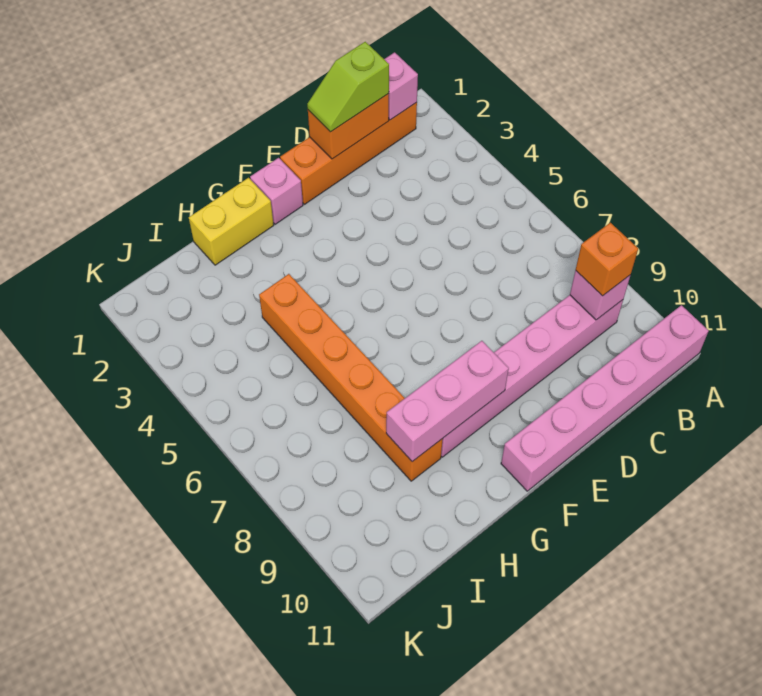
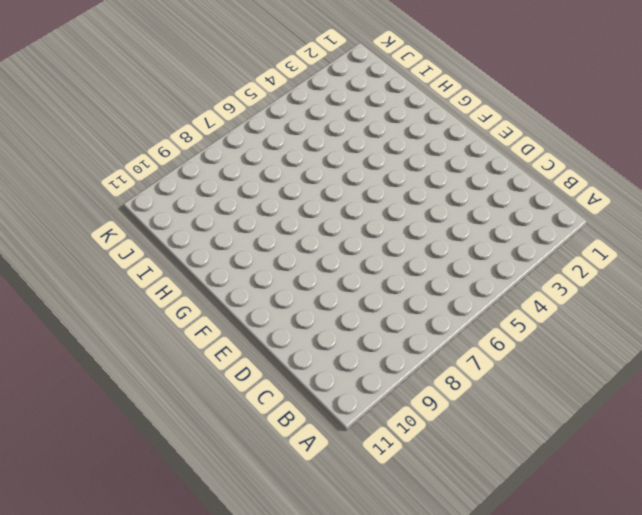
none -> pink 1x6 brick [501,305,709,491]
none -> orange 1x4 brick [280,102,417,204]
none -> pink 1x6 brick [441,295,623,457]

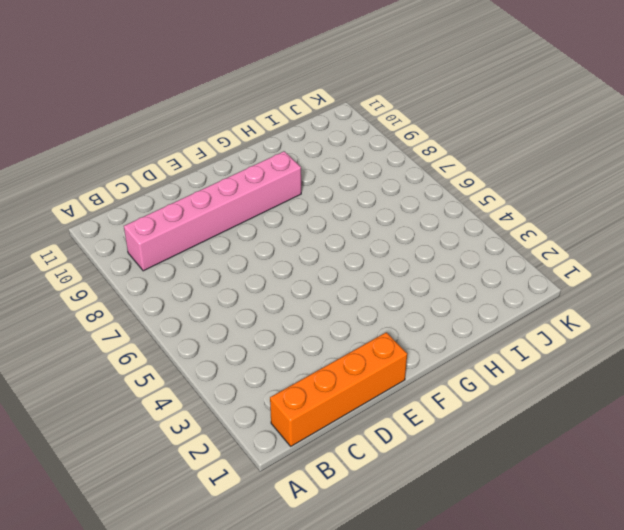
none -> pink 1x6 brick [501,305,709,491]
none -> pink 1x1 brick [250,158,303,224]
none -> yellow 1x2 brick [189,178,274,265]

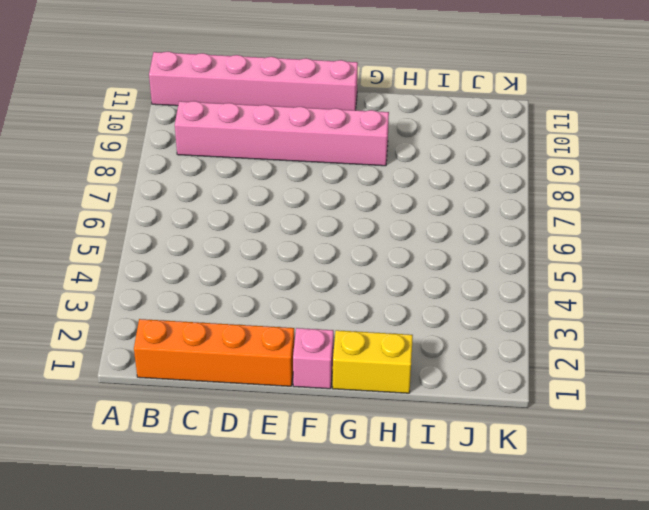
none -> orange 1x6 brick [259,274,443,481]
none -> pink 1x1 brick [384,52,418,120]
none -> pink 1x1 brick [570,271,630,320]

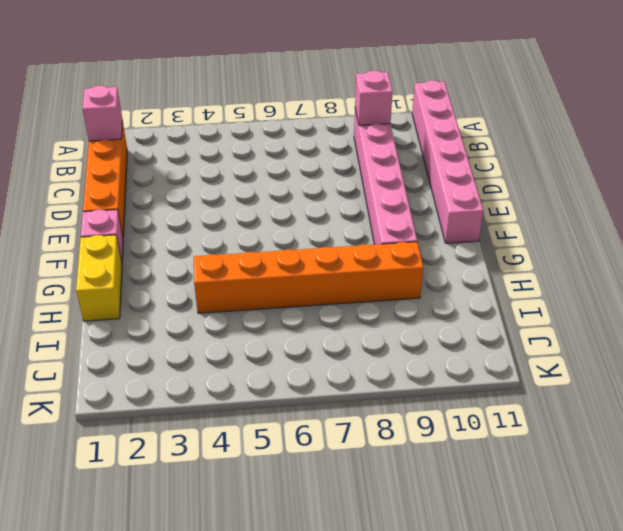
none -> orange 1x2 brick [308,94,389,159]
none -> pink 1x3 brick [386,341,509,462]
none -> orange 1x1 brick [576,223,638,296]

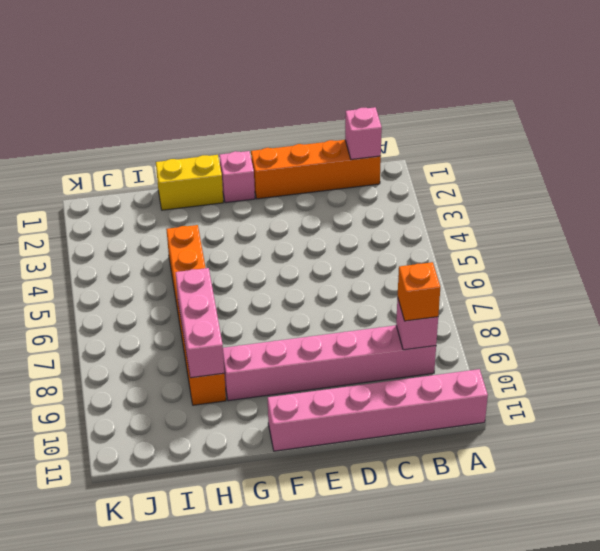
pink 1x3 brick [175,268,224,378] -> pink 1x3 brick turned to [386,341,509,462]
none -> orange 1x2 brick [308,94,389,159]
none -> lime 1x2 slope [307,42,389,132]

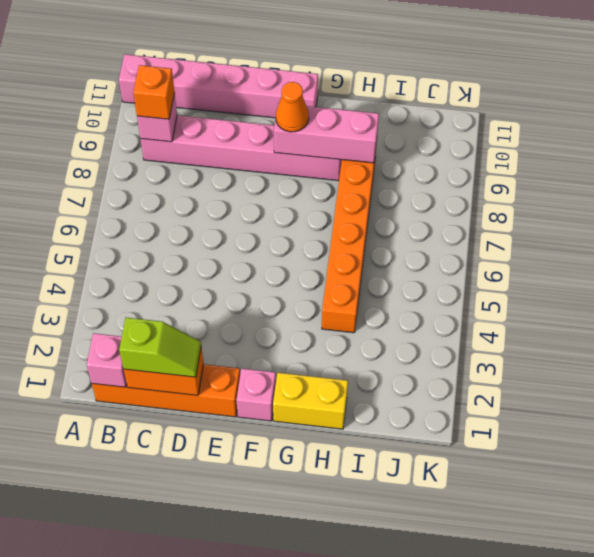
orange 1x1 cone [276,82,309,132] -> none

